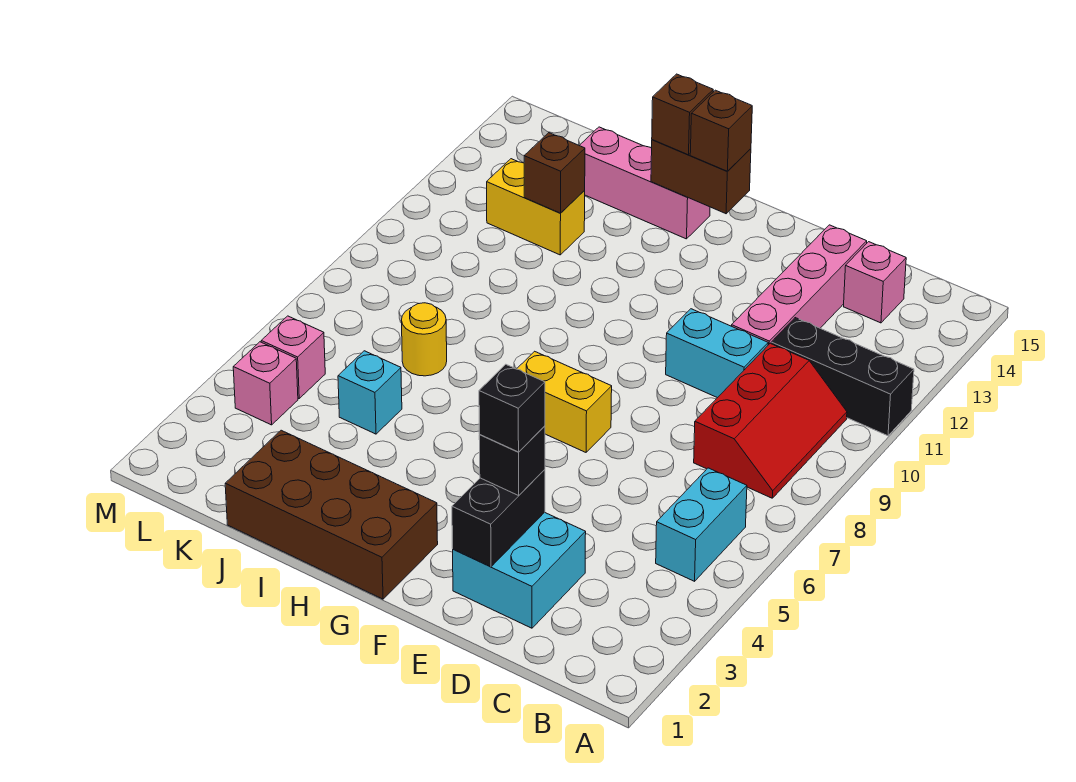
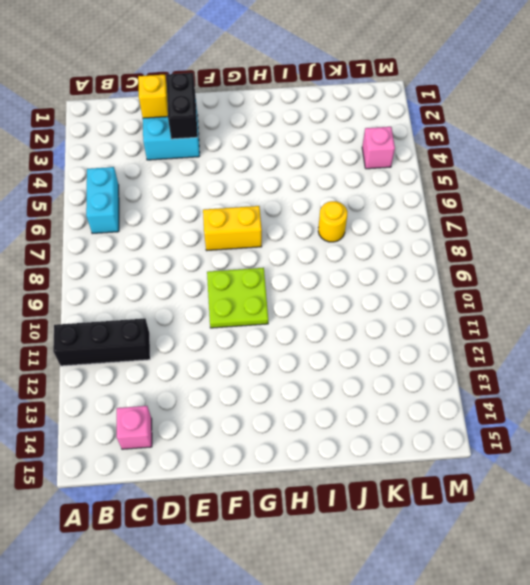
yellow 1x1 brick [138,75,168,118] -> none
lime 2x2 plate [207,268,268,328] -> none
none -> red 2x3 slope [694,343,847,498]
none -> cyan 1x2 brick [666,309,768,398]
none -> pink 1x4 brick [732,225,867,345]

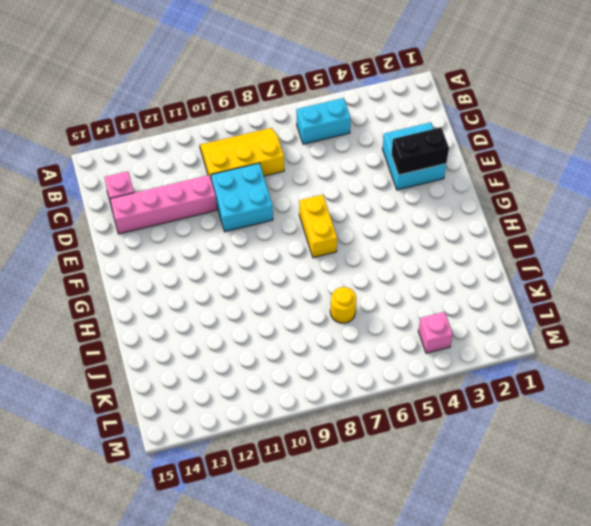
yellow 2x3 slope [200,128,284,178] -> red 2x3 slope [694,343,847,498]
cyan 2x2 brick [211,163,273,232] -> cyan 1x2 brick [666,309,768,398]
none -> black 1x3 brick [771,318,914,436]
none -> brown 2x4 brick [225,430,438,599]
none -> pink 1x3 brick [579,127,710,239]

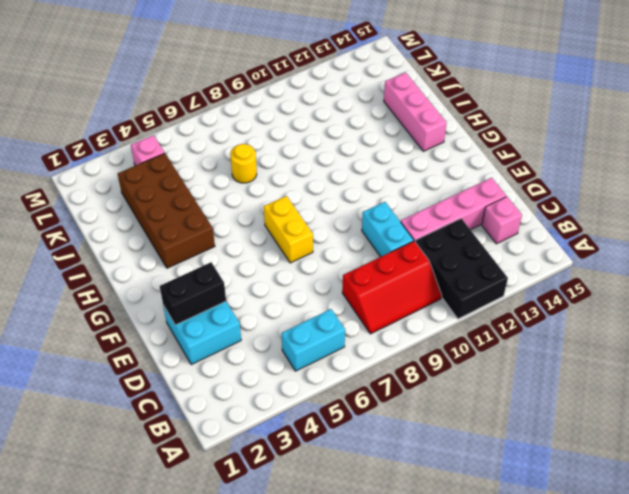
black 2x3 brick [415,219,508,319] -> black 1x3 brick [771,318,914,436]
brown 2x4 brick [118,153,215,268] -> brown 2x4 brick moved to [225,430,438,599]
none -> cyan 1x1 brick [338,351,402,434]
none -> yellow 1x2 brick [487,159,585,255]
none -> pink 1x1 brick [261,316,325,398]

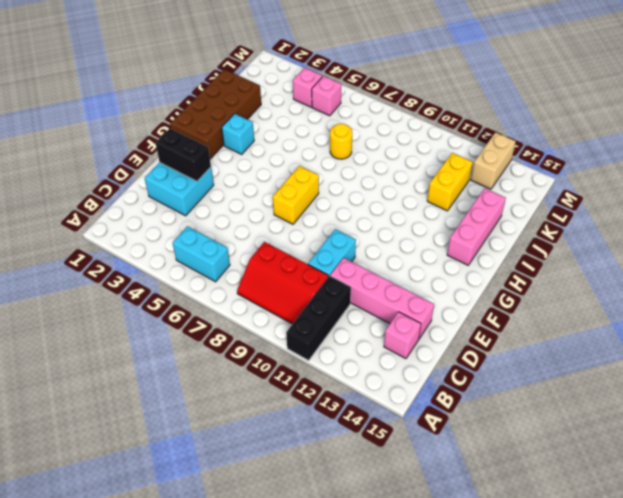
cyan 1x1 brick [222,114,254,154] -> cyan 1x1 brick moved to [338,351,402,434]
tan 1x2 brick [471,132,516,189] -> none
none -> brown 1x2 brick [651,140,751,214]
none -> brown 1x1 brick [524,133,585,213]
none -> black 1x1 brick [479,426,545,495]

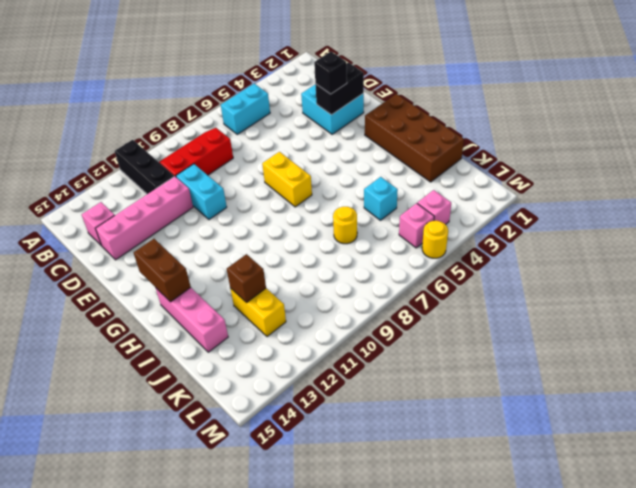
yellow 1x1 round brick [422,221,448,258] -> none
none -> brown 1x1 brick [690,90,752,171]
none -> brown 1x1 brick [652,74,713,155]
none -> black 1x1 brick [479,364,545,452]

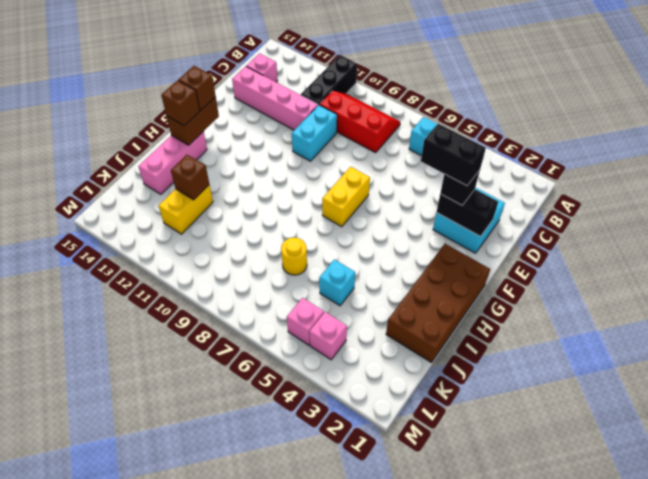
black 1x2 brick [421,124,486,186] -> black 1x1 brick [479,364,545,452]

